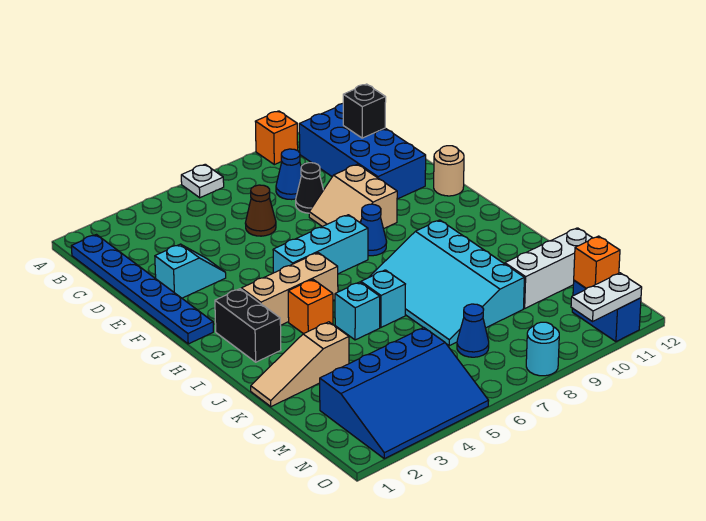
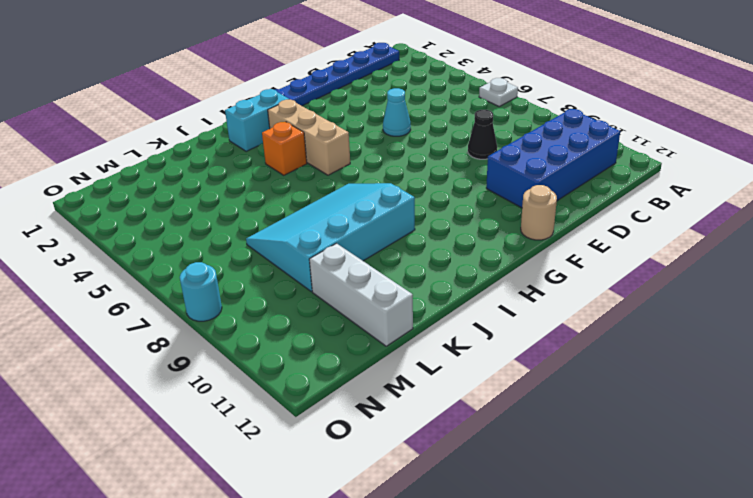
cyan 1x1 cone [383,88,411,136] -> none
cyan 1x2 brick [225,89,289,151] -> black 1x2 brick [215,289,281,362]
none -> orange 1x1 brick [255,111,298,165]
none -> blue 1x1 cone [276,149,302,200]
none -> brown 1x1 cone [245,185,276,236]

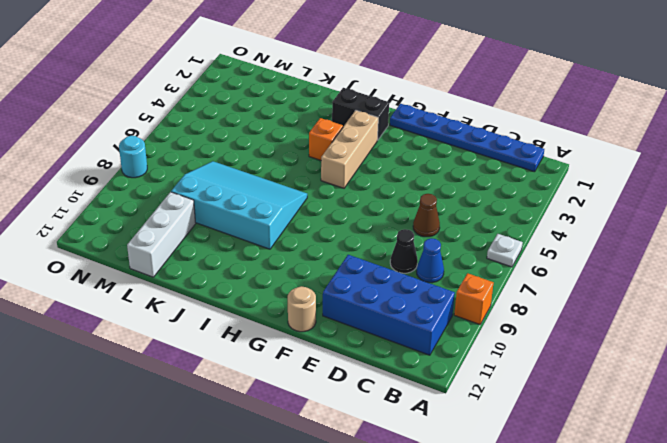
none -> cyan 1x2 slope [155,244,226,298]
none -> tan 2x2 slope [309,164,397,229]
none -> cyan 1x3 brick [273,215,368,274]

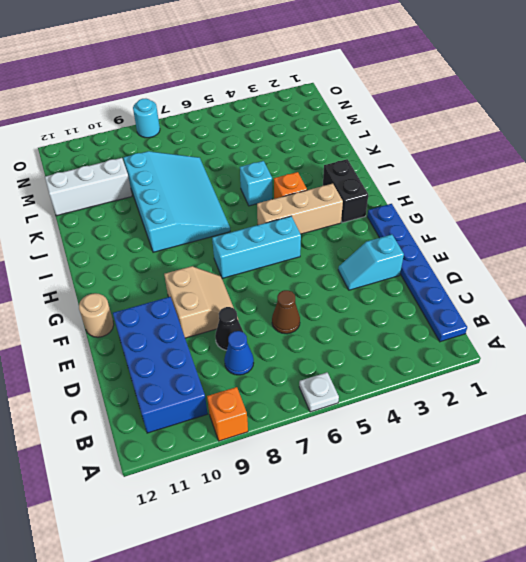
none -> blue 1x1 cone [361,204,387,256]
none -> cyan 1x1 brick [361,270,405,327]
none -> tan 1x3 slope [251,322,349,407]

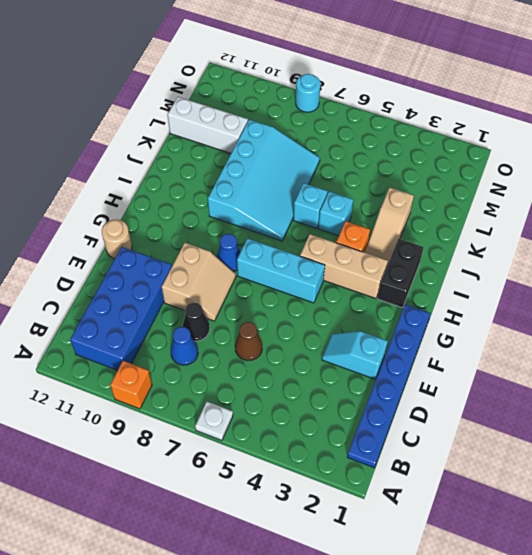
tan 1x3 slope [365,188,414,265] -> tan 1x3 slope turned to [251,322,349,407]
none -> blue 3x4 slope [320,328,489,459]
none -> blue 1x1 cone [457,304,489,357]
none -> blue 1x2 brick [572,281,641,342]

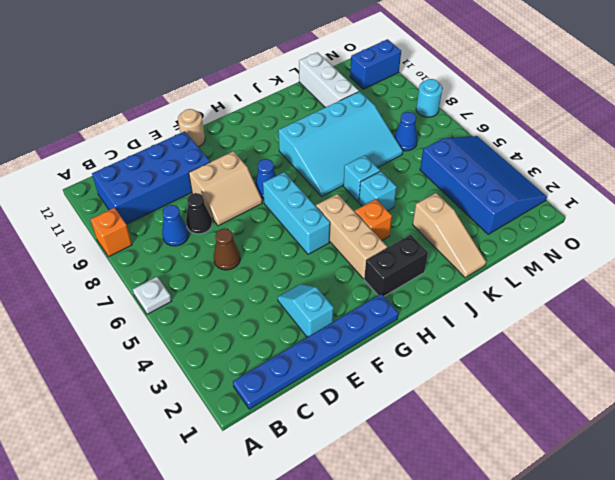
none -> black 1x1 brick [343,84,386,138]
none -> orange 1x1 brick [574,236,620,289]
none -> white 1x2 plate [571,273,642,321]

